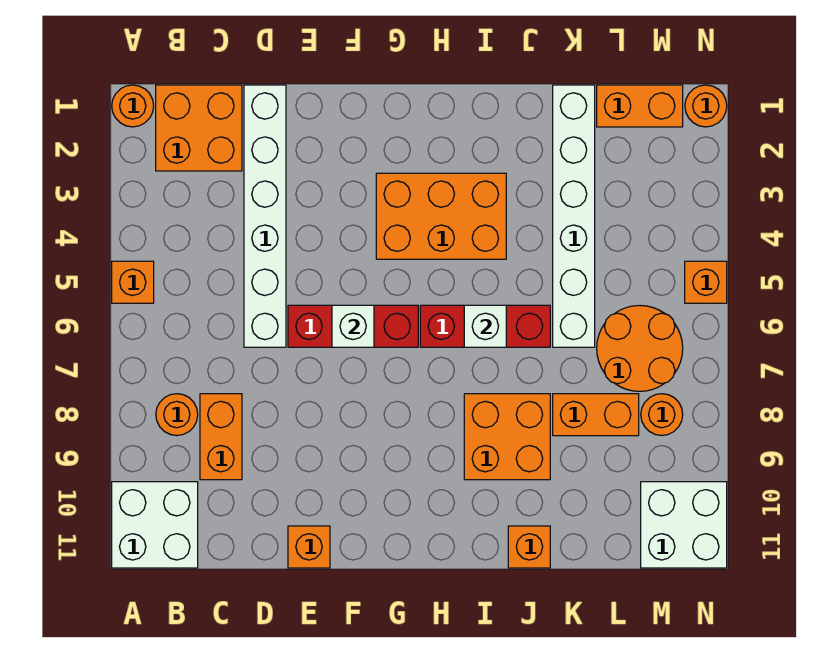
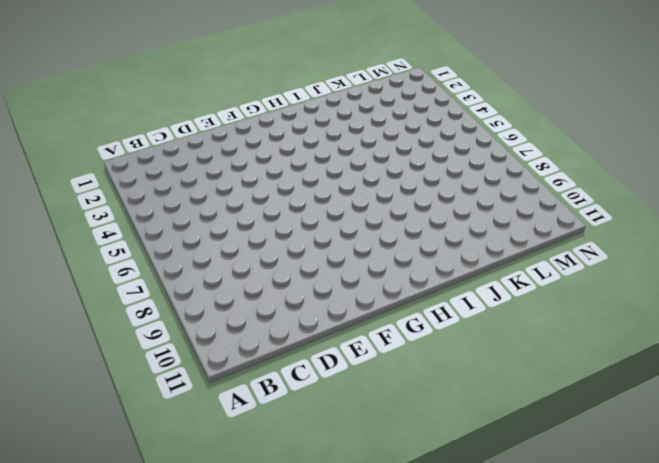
none -> orange 1x1 round brick [112,85,154,127]
none -> orange 1x1 brick [112,261,154,303]
none -> white 2x2 brick [112,482,198,568]

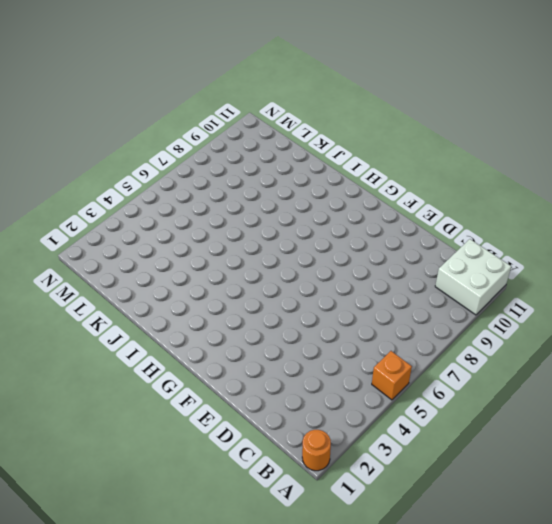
none -> orange 2x2 brick [156,85,242,171]
none -> orange 1x1 round brick [156,394,198,436]
none -> orange 1x2 brick [200,394,242,480]

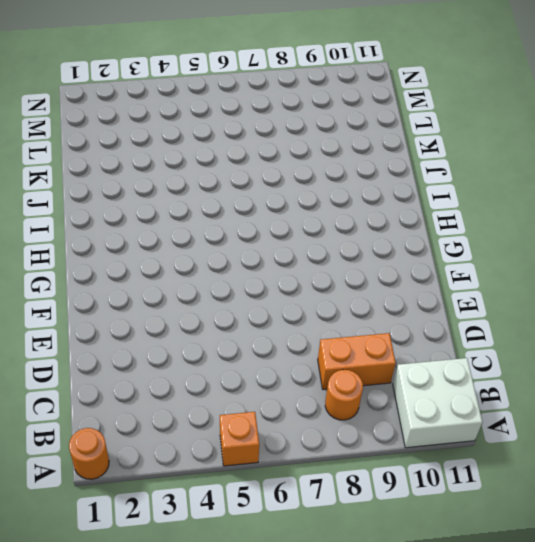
none -> orange 2x2 brick [156,85,242,171]
none -> white 1x6 brick [244,85,286,347]
none -> red 1x3 brick [288,305,418,347]

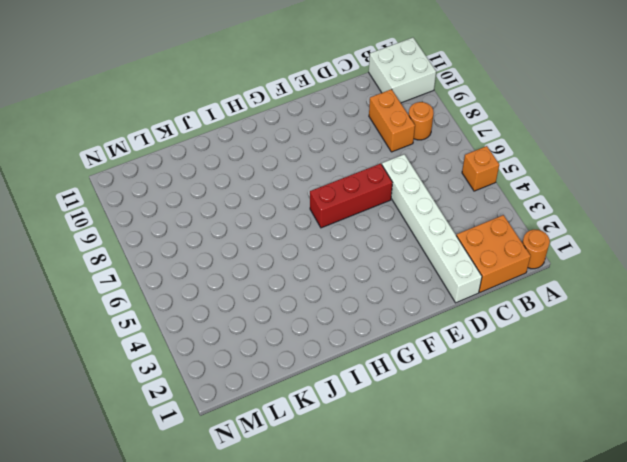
none -> orange 1x1 brick [288,526,330,568]
none -> orange 2x3 brick [376,173,506,259]
none -> red 1x3 brick [420,305,550,347]

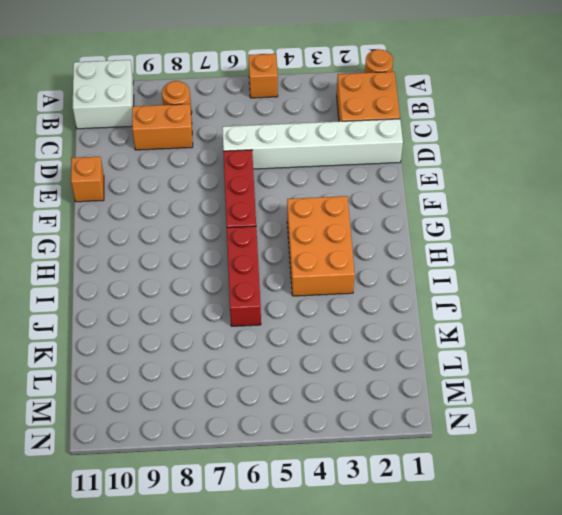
none -> orange 2x2 brick [464,394,550,480]
none -> orange 1x1 brick [508,526,550,568]
none -> white 1x6 brick [553,85,595,347]

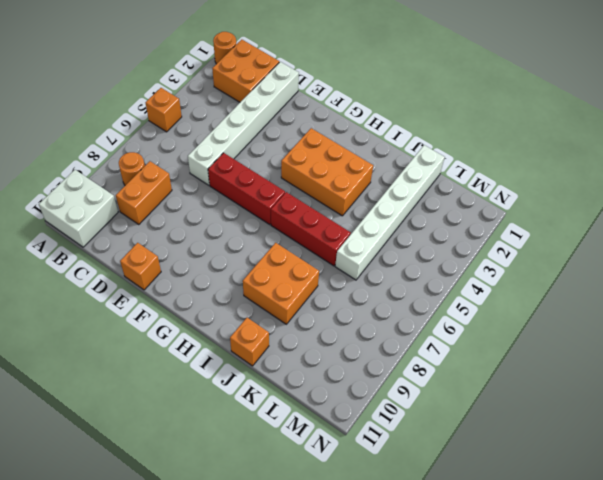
none -> orange 1x2 brick [553,394,639,436]
none -> orange 1x2 brick [597,85,683,127]
none -> orange 2x2 round brick [597,305,683,391]

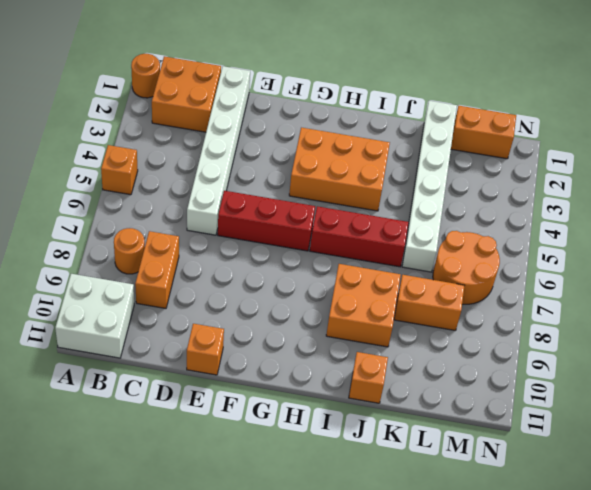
none -> orange 1x1 round brick [641,394,683,436]
none -> white 2x2 brick [641,482,727,568]
none -> orange 1x1 round brick [685,85,727,127]

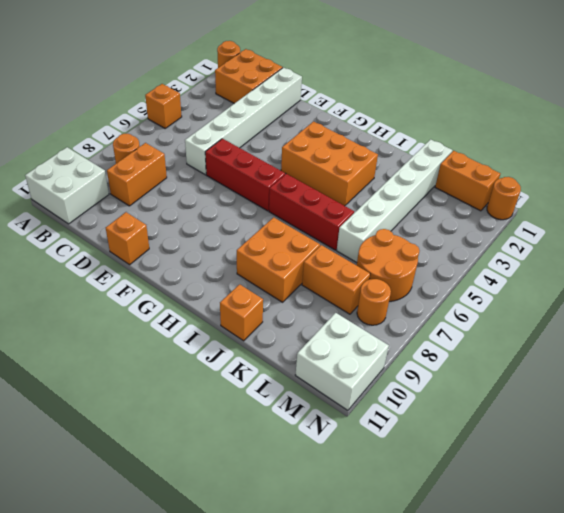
none -> orange 1x1 brick [685,261,727,303]
none -> white 1x1 brick [332,305,374,347]
none -> white 1x1 brick [464,305,506,347]

